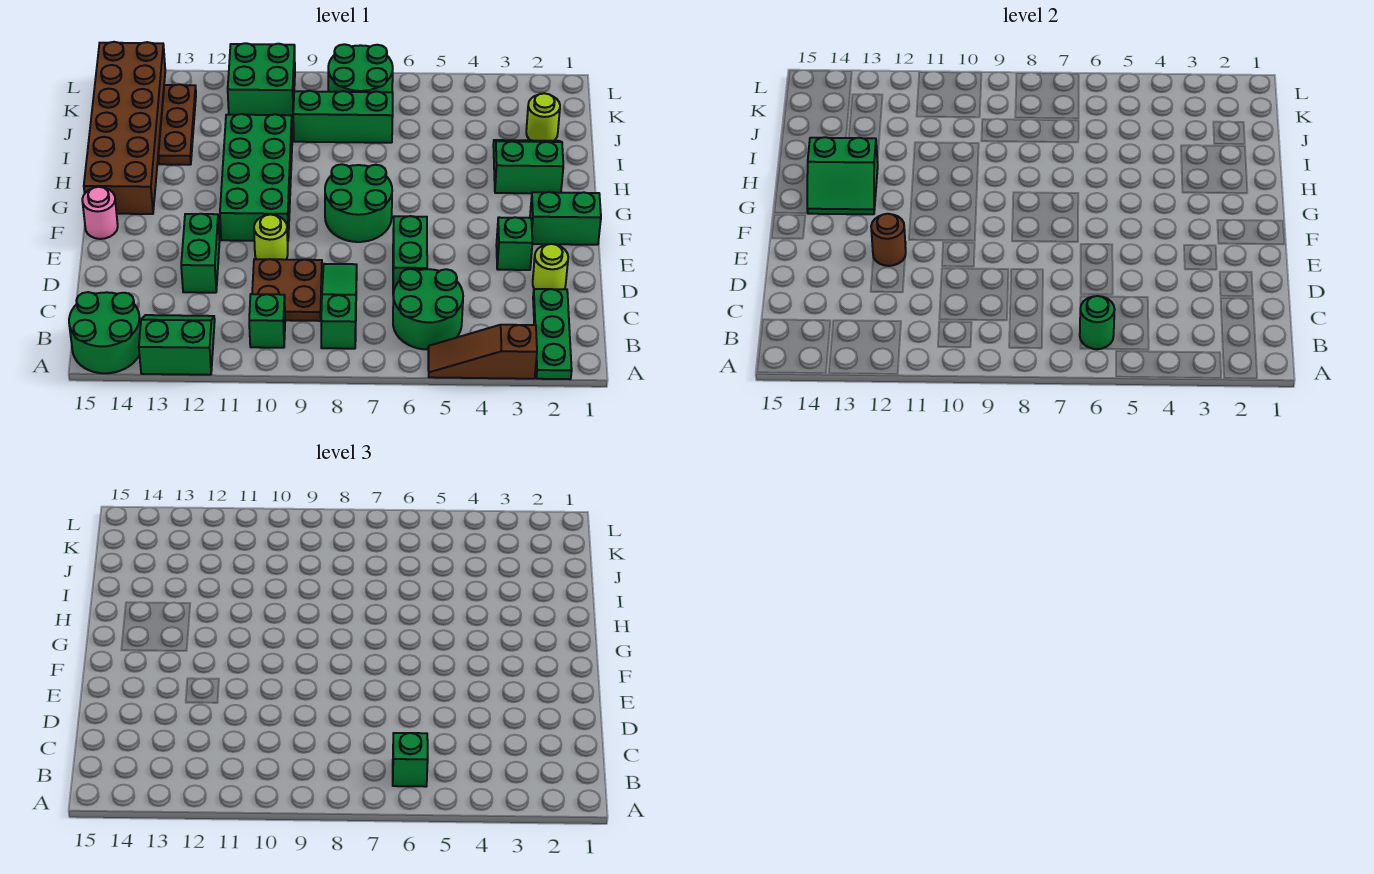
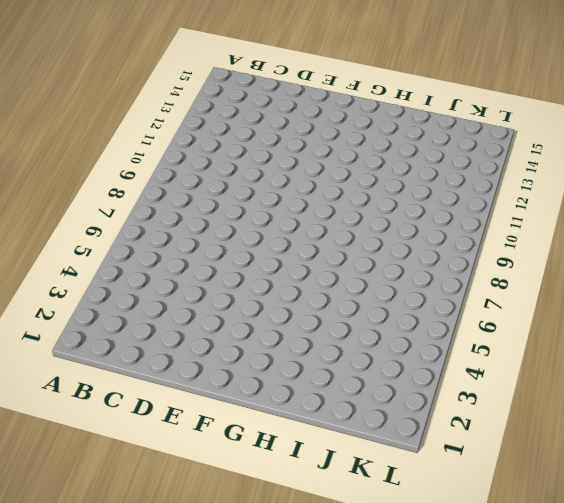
none -> green 1x3 plate [533,289,572,379]
none -> brown 1x3 slope [428,325,537,379]
none -> green 2x2 slope [139,315,215,375]

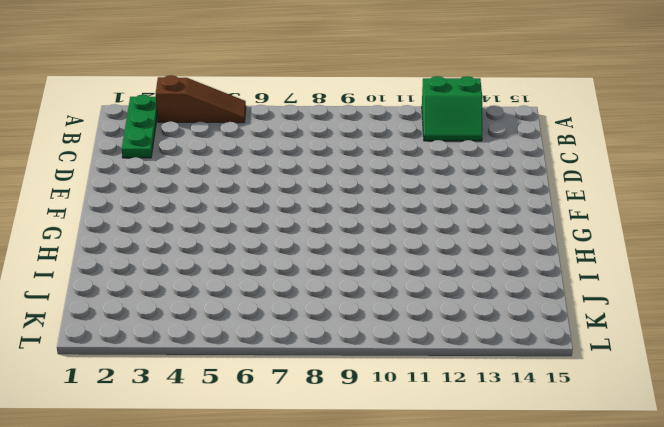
none -> green 2x2 round brick [69,292,140,373]
none -> green 2x2 round brick [393,269,463,350]
none -> green 1x3 slope [321,264,357,349]

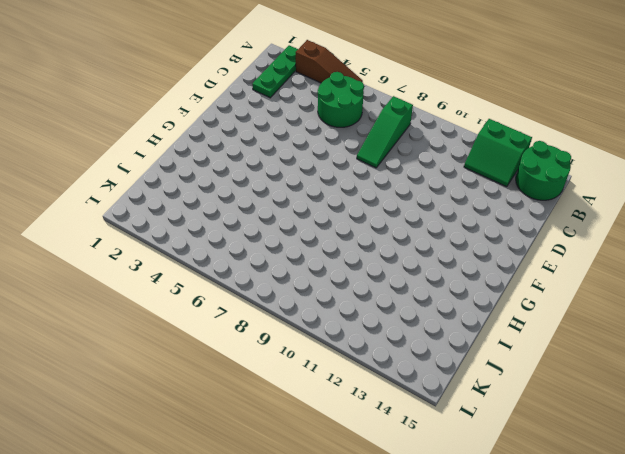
none -> green 1x1 brick [249,294,285,348]
none -> brown 2x2 plate [252,259,322,321]
none -> lime 1x1 round brick [533,244,568,289]

